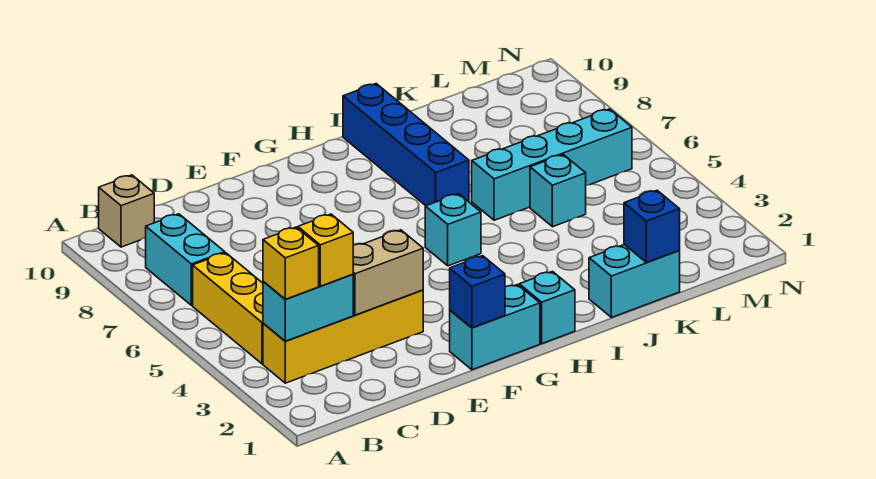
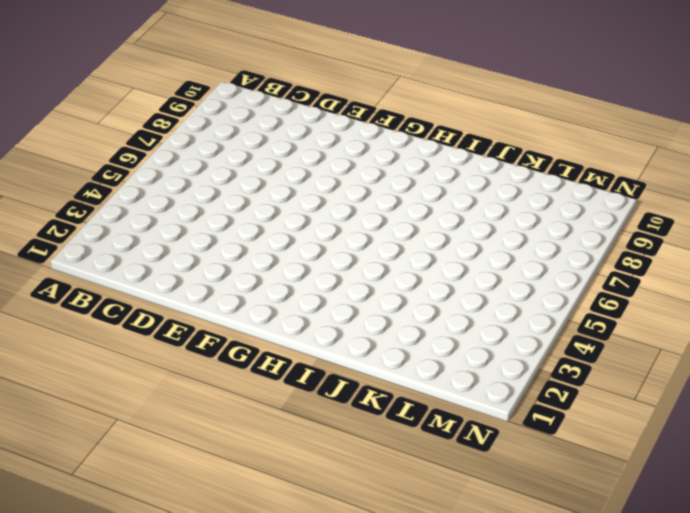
none -> yellow 1x4 brick [263,290,423,383]
none -> yellow 1x3 brick [193,253,263,364]
none -> cyan 1x2 brick [146,214,225,305]

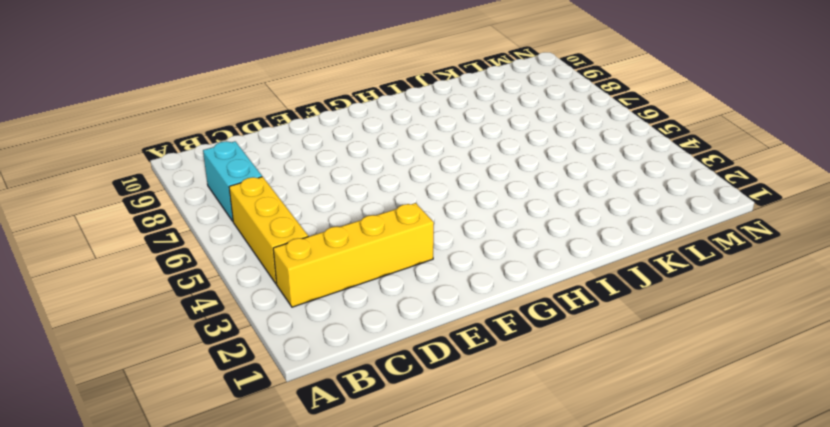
none -> tan 1x1 brick [99,175,154,247]
none -> cyan 1x2 brick [450,285,540,370]
none -> cyan 1x1 brick [519,271,575,343]

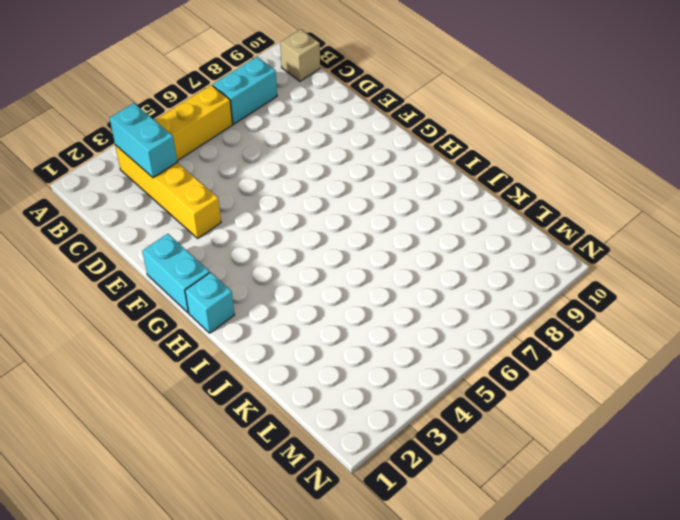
none -> cyan 1x1 brick [425,194,481,266]
none -> blue 1x4 brick [343,84,469,206]
none -> cyan 1x2 brick [589,245,680,318]

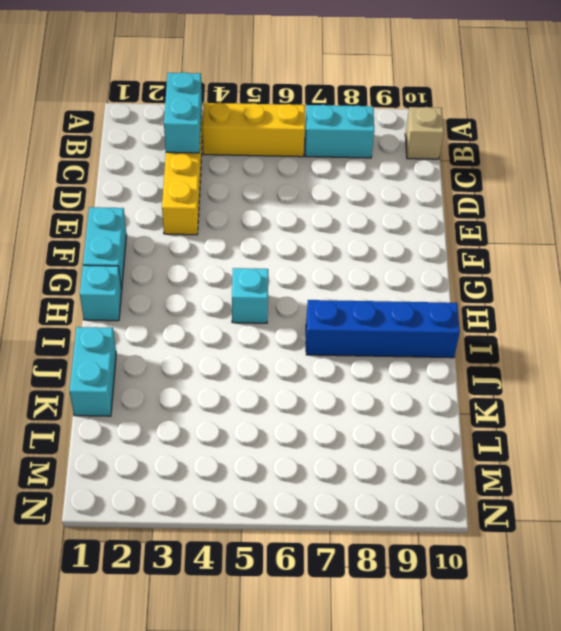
none -> cyan 1x4 brick [472,109,632,220]
none -> cyan 1x1 brick [530,155,586,227]
none -> tan 1x2 brick [353,230,423,315]

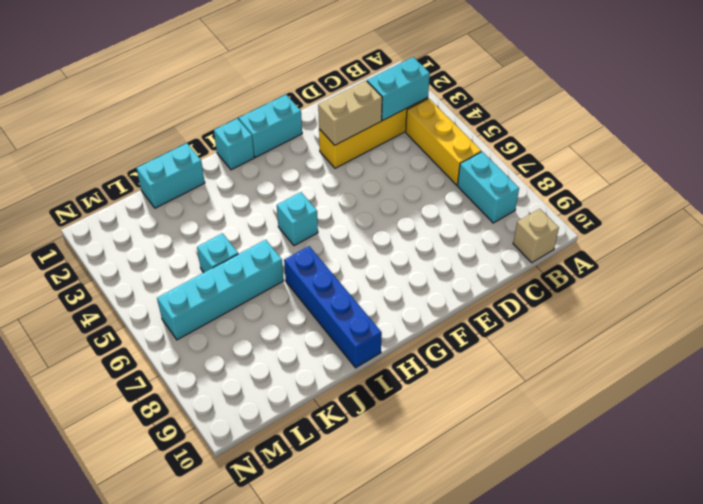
none -> blue 1x1 brick [450,256,505,328]
none -> blue 1x1 brick [624,190,680,262]
none -> yellow 1x1 brick [263,227,319,299]

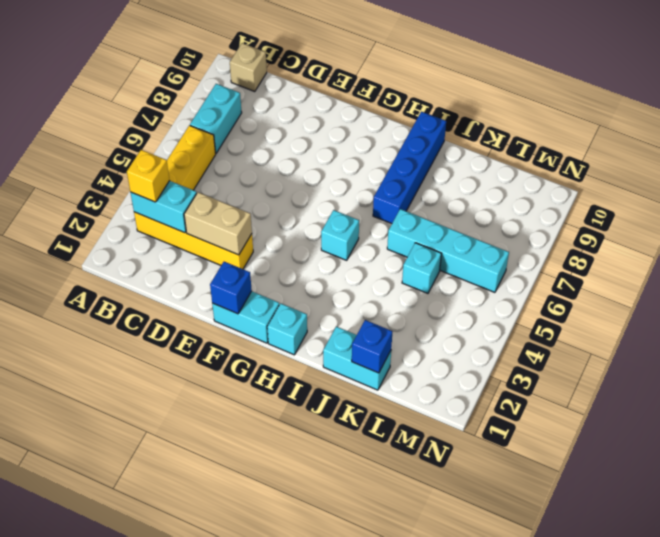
none -> yellow 1x1 brick [298,214,353,286]

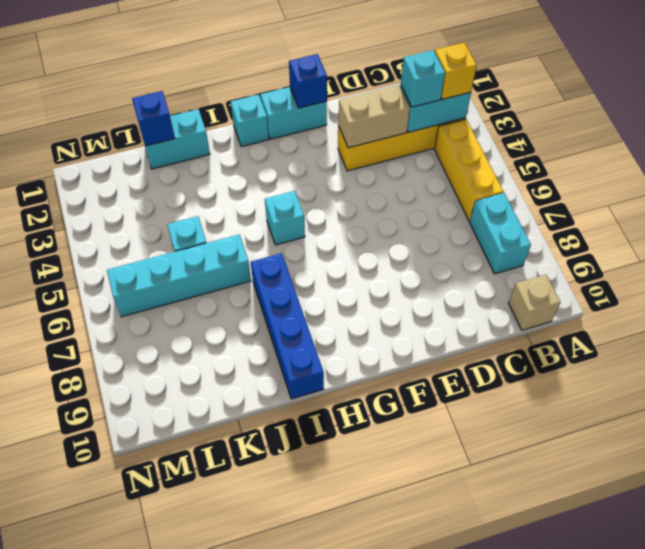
cyan 1x1 brick [401,50,445,107] -> yellow 1x1 brick [298,214,353,286]

